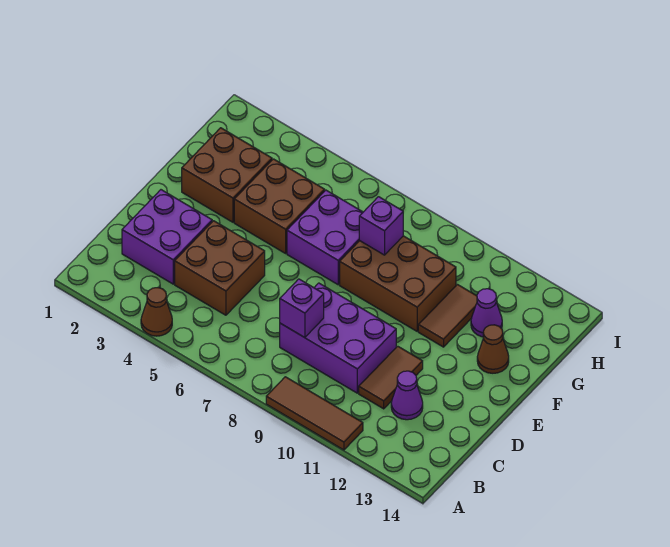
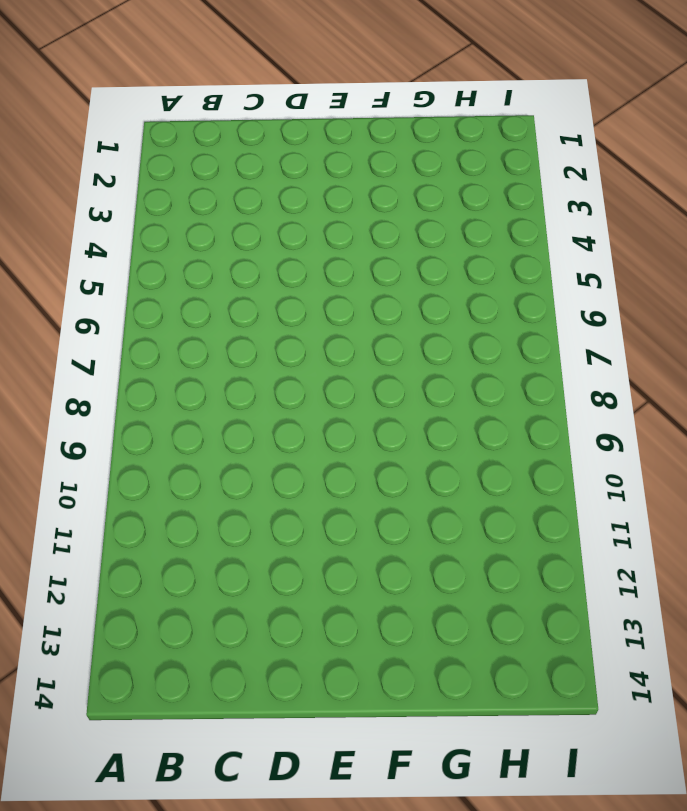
none -> brown 1x1 cone [141,288,172,336]
none -> brown 1x3 tile [266,377,363,450]
none -> purple 2x2 brick [122,190,212,284]

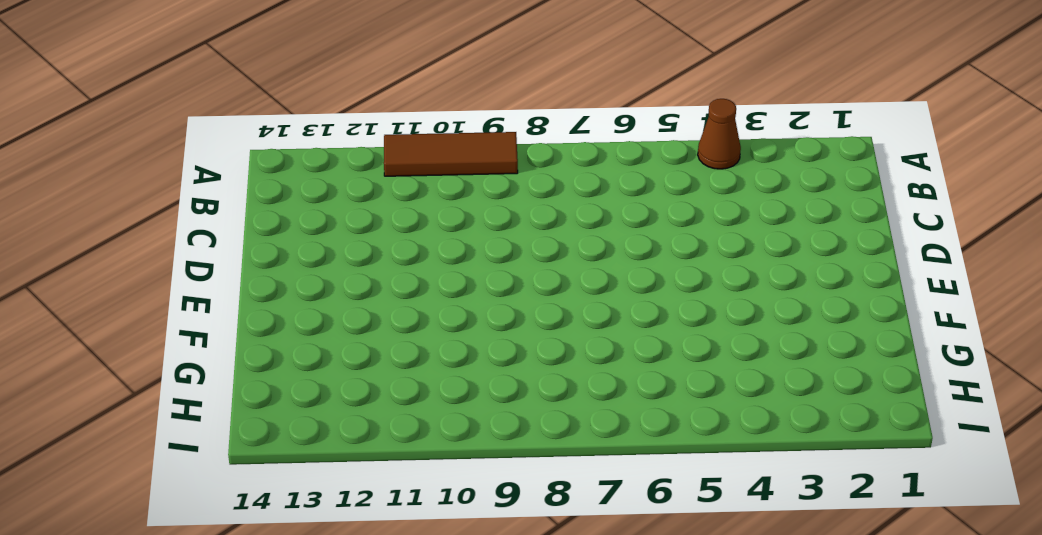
none -> purple 2x2 brick [122,190,212,284]
none -> brown 2x2 brick [175,221,265,315]
none -> purple 2x3 brick [280,283,396,393]

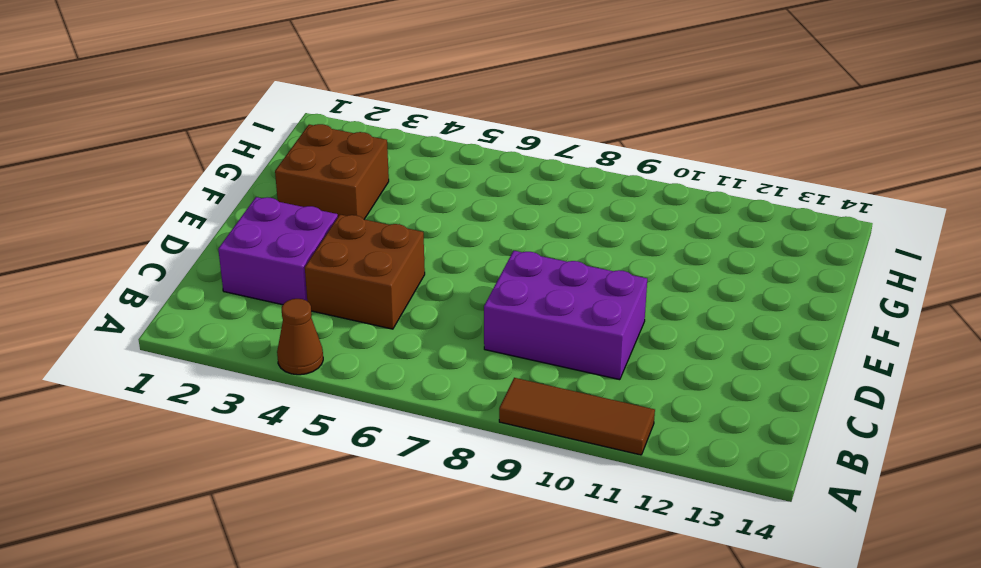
none -> brown 1x2 tile [359,346,423,409]
none -> purple 1x1 cone [391,371,423,420]
none -> brown 2x2 brick [234,159,325,253]

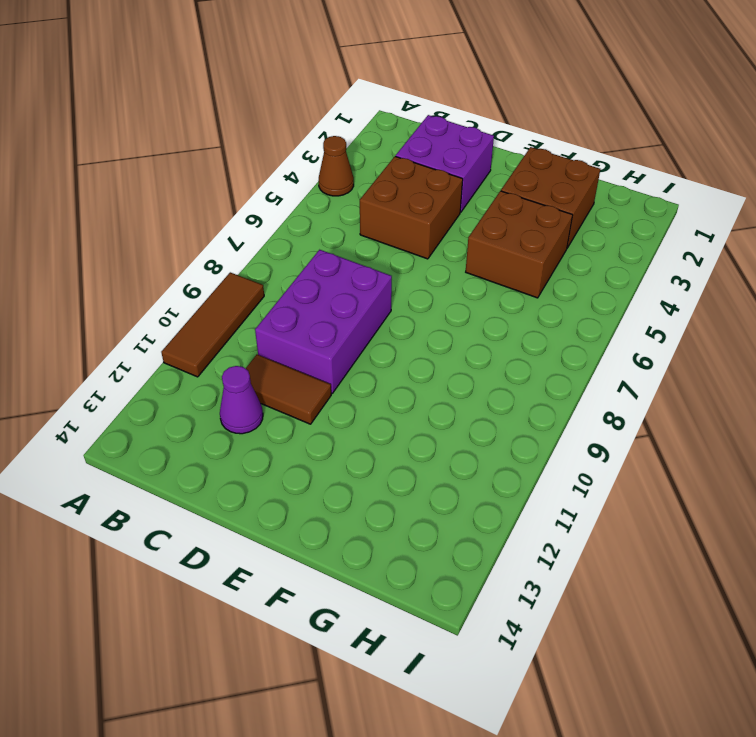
none -> purple 2x2 brick [287,190,363,285]
none -> brown 2x3 brick [340,236,456,331]
none -> brown 1x2 tile [418,284,477,347]

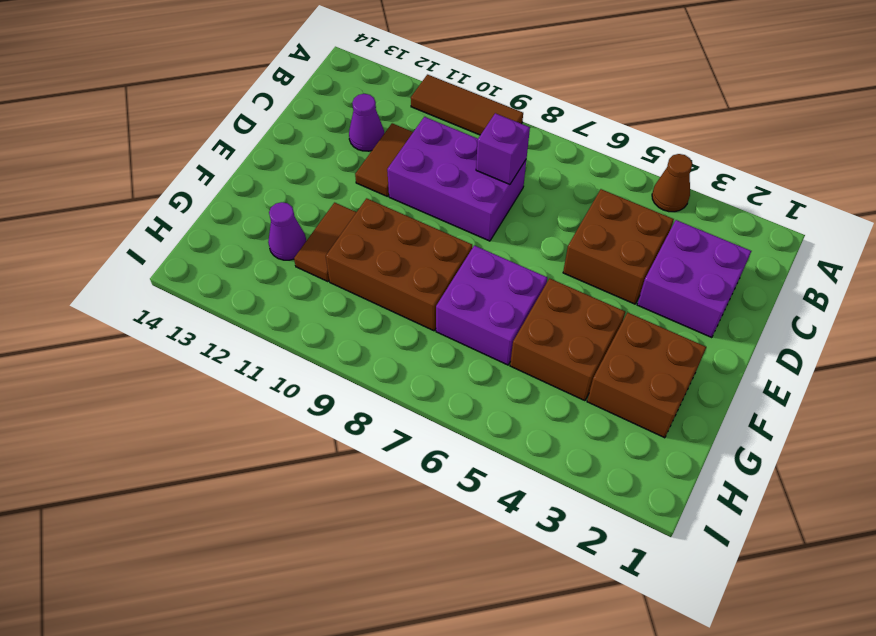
none -> brown 1x1 cone [477,325,509,373]
none -> purple 1x1 brick [359,197,403,255]

